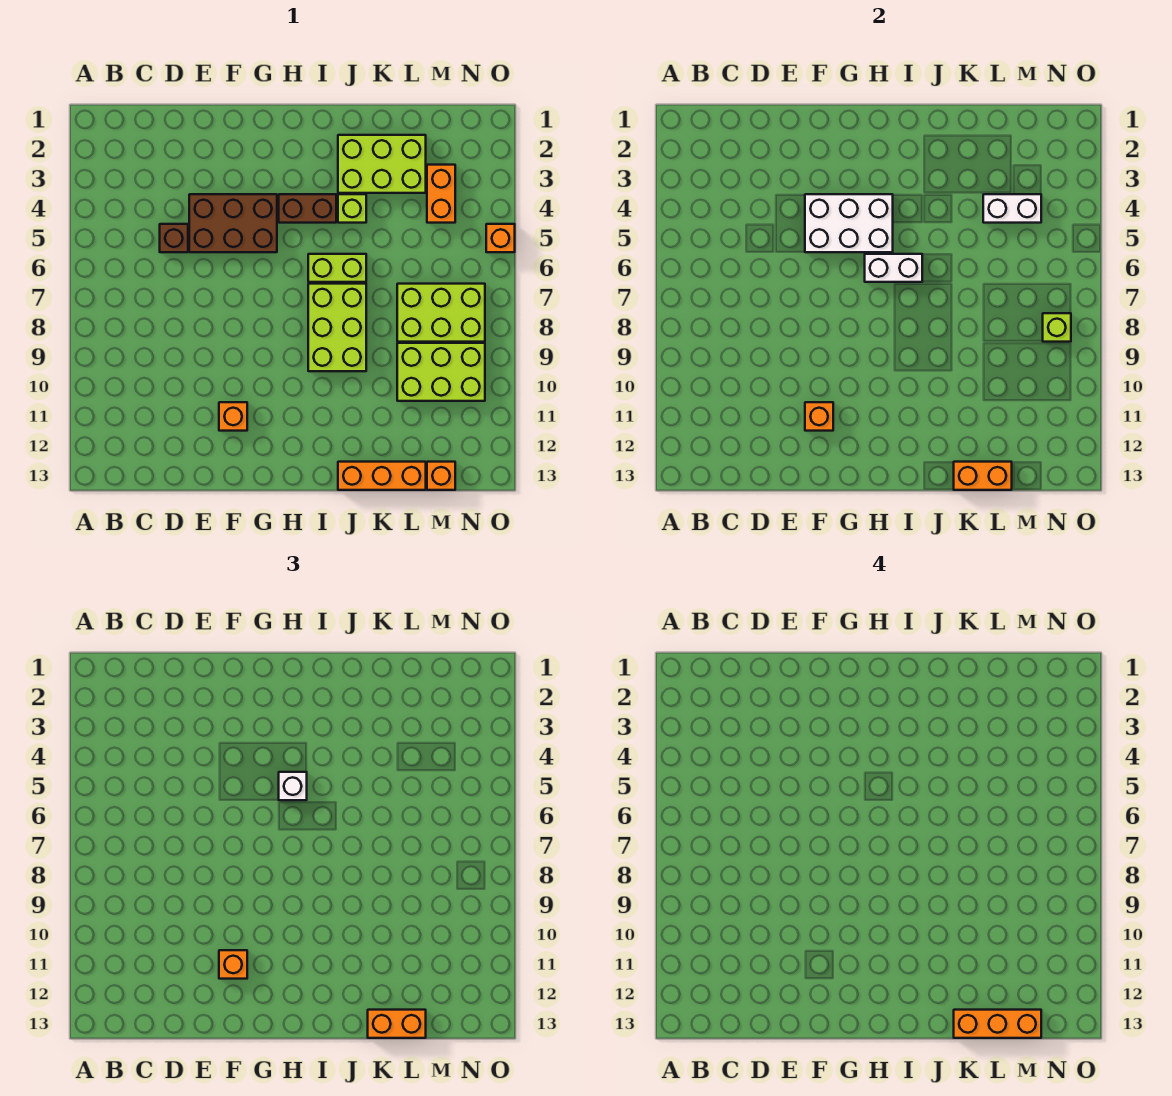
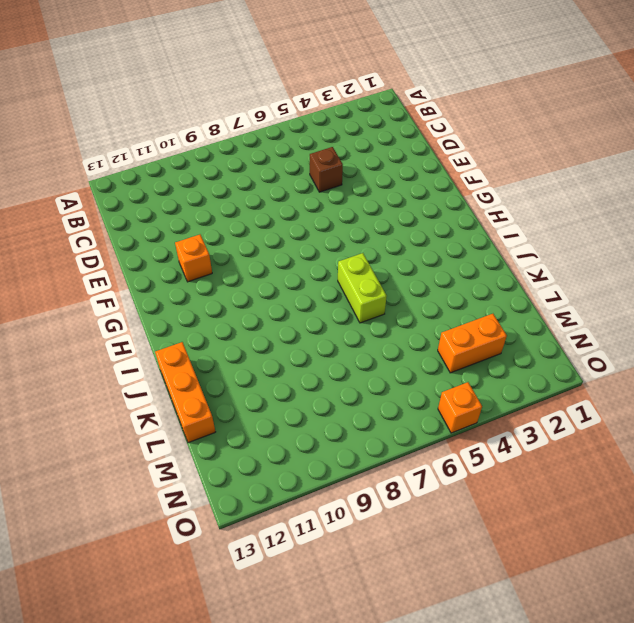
none -> brown 2x3 brick [189,194,277,252]
none -> brown 1x2 brick [279,194,336,223]
none -> lime 2x3 brick [308,284,366,371]

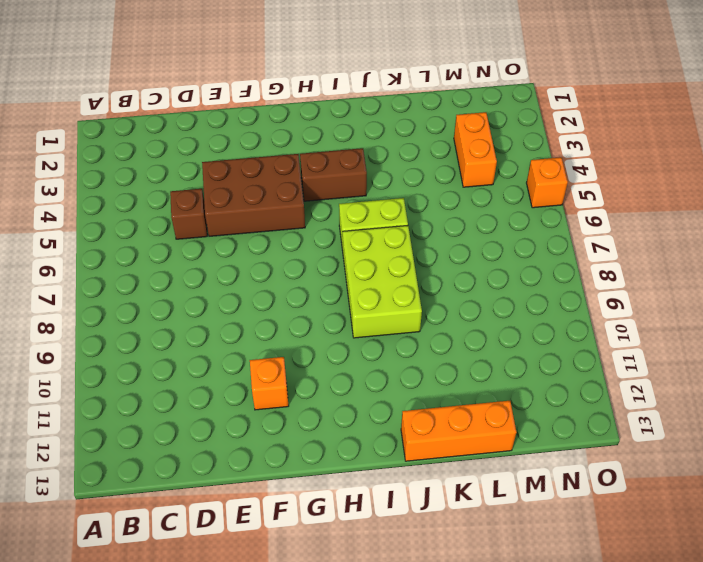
none -> lime 2x3 brick [338,135,426,193]
none -> lime 1x1 brick [338,194,366,223]
none -> lime 2x3 brick [397,284,485,342]

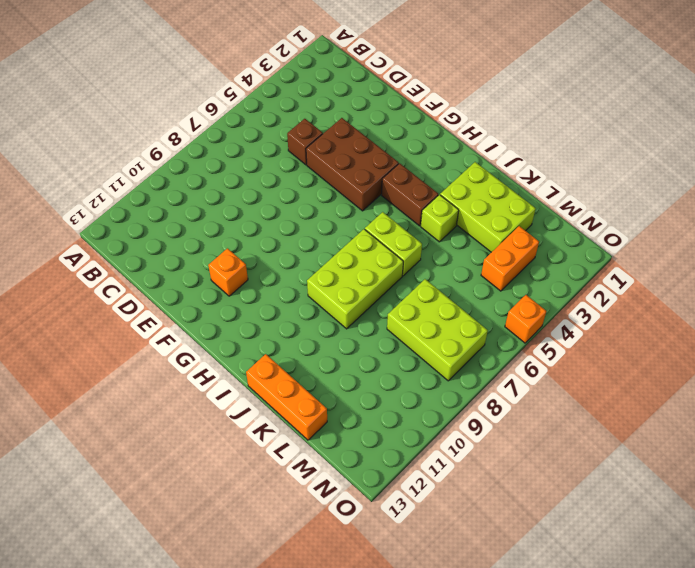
none -> lime 2x3 brick [397,343,485,401]
none -> orange 1x1 brick [427,462,455,490]
none -> white 2x3 brick [805,194,893,252]

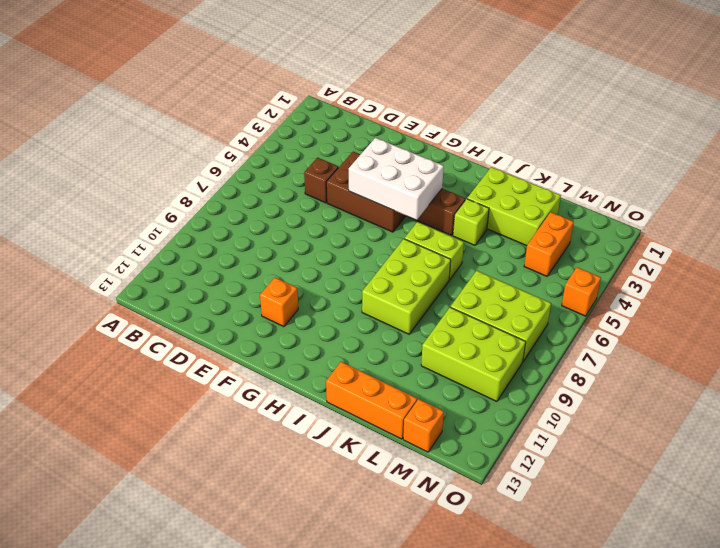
none -> orange 1x1 brick [805,402,833,431]
none -> white 1x2 brick [865,254,922,282]
none -> orange 1x2 brick [954,462,1012,490]

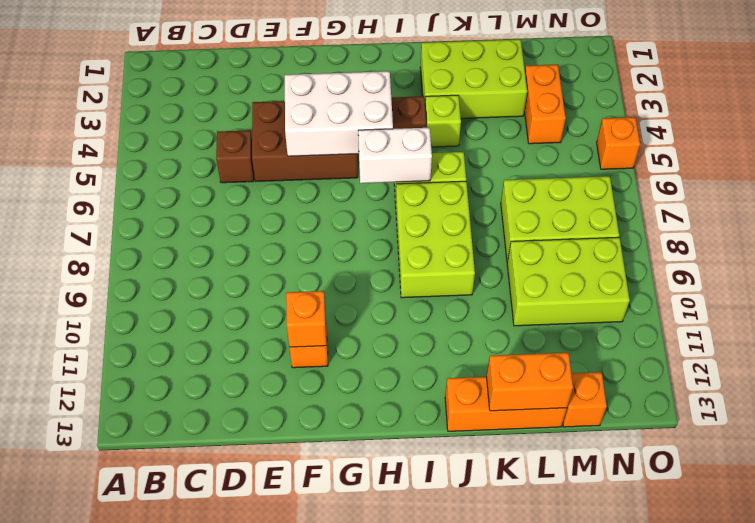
none -> white 1x2 brick [983,194,1041,223]
none -> lime 1x1 brick [1043,313,1071,342]
none -> orange 1x1 brick [219,950,247,979]

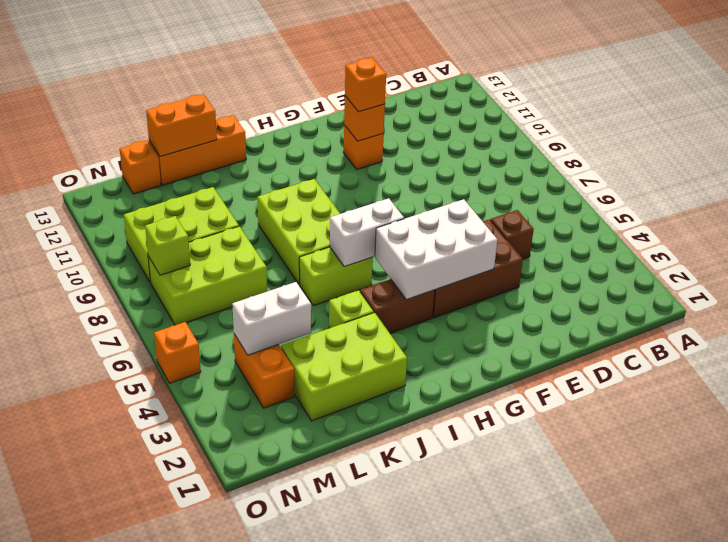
none -> white 1x1 brick [279,772,307,800]
none -> orange 1x2 brick [368,1010,426,1038]
none -> orange 1x3 brick [954,1010,1041,1038]

